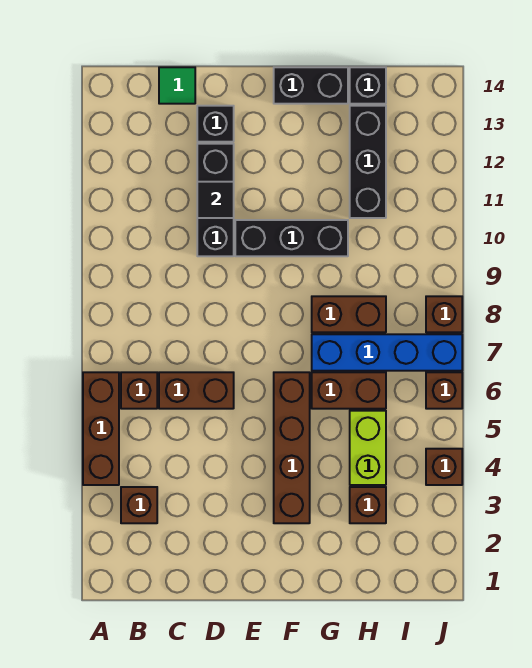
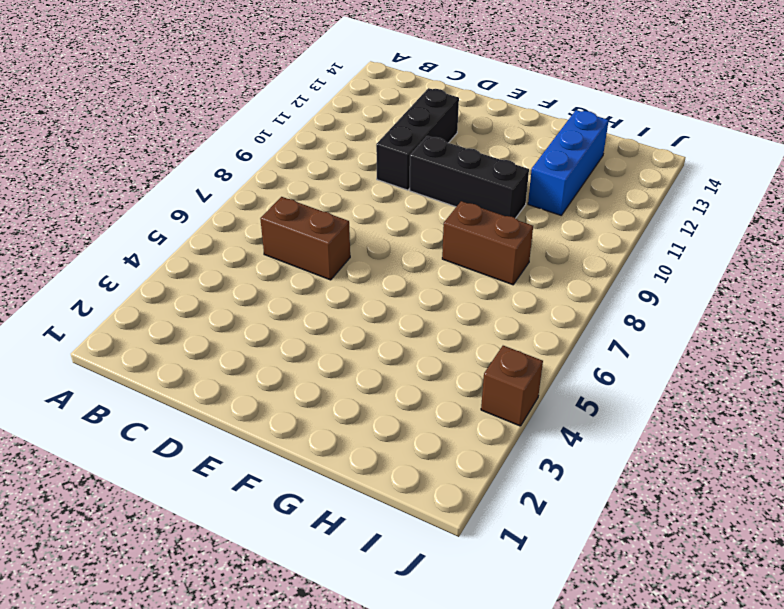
blue 1x3 brick [528,110,609,215] -> black 1x3 brick [350,106,386,218]
none -> brown 1x3 brick [83,372,119,485]
none -> brown 1x1 brick [121,487,157,523]
none -> brown 1x1 brick [121,372,157,409]

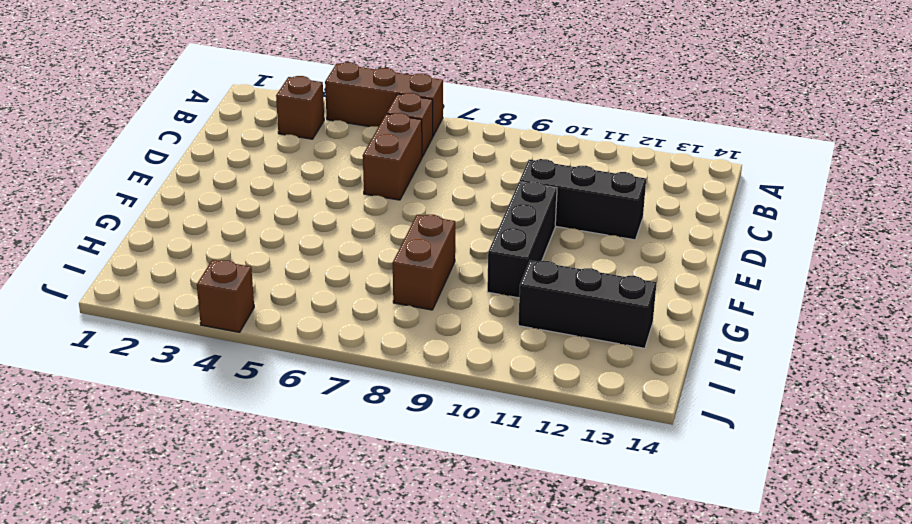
none -> green 1x1 tile [159,67,195,104]
none -> black 1x1 brick [197,106,234,142]
none -> brown 1x4 brick [274,372,310,523]

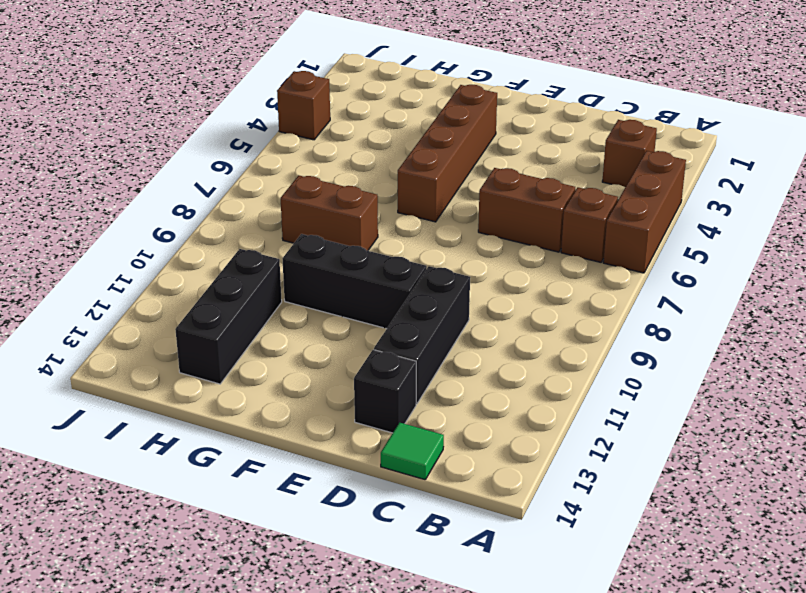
none -> black 1x2 brick [274,67,348,104]
none -> brown 1x2 brick [312,372,386,409]
none -> blue 1x4 brick [312,334,462,371]

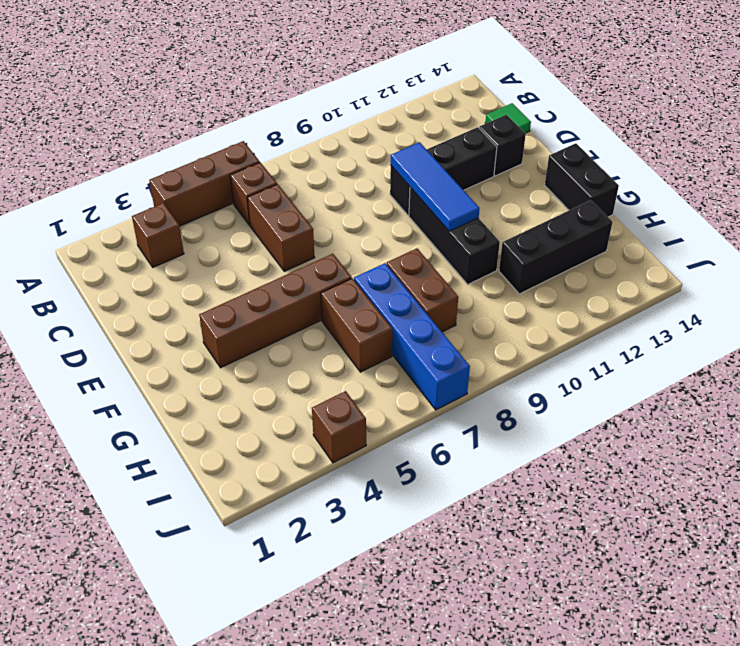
blue 1x3 tile [391,142,479,231] -> none
none -> brown 1x1 brick [350,487,386,523]
none -> lime 1x2 brick [350,411,386,485]
none -> black 1x1 brick [350,67,386,104]

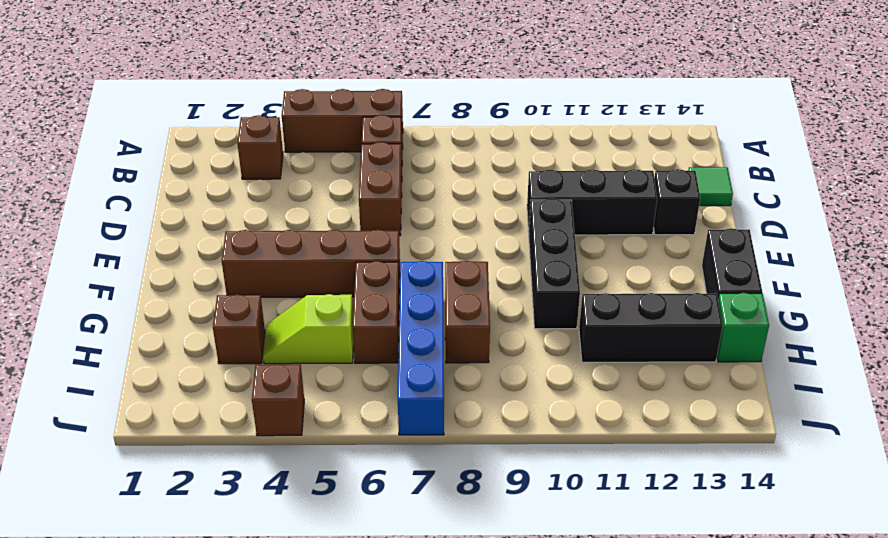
lime 1x2 slope [263,294,354,364] -> lime 1x2 brick [350,411,386,485]
green 1x1 brick [717,293,769,362] -> black 1x1 brick [350,67,386,104]
none -> brown 1x1 brick [426,372,462,409]
none -> brown 1x1 brick [426,296,462,332]
none -> black 1x1 tile [197,182,234,218]

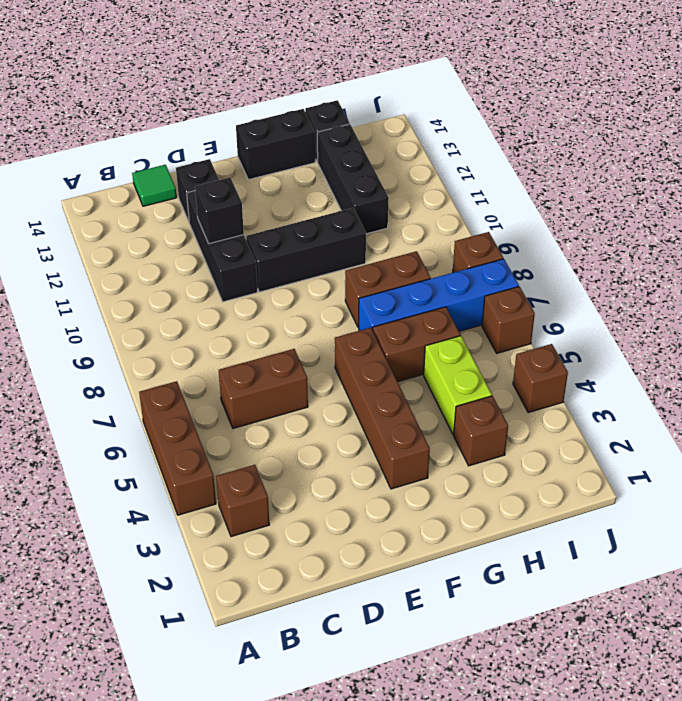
black 1x1 brick [195,178,244,244] -> black 1x1 tile [197,182,234,218]
none -> brown 1x1 brick [121,372,157,409]

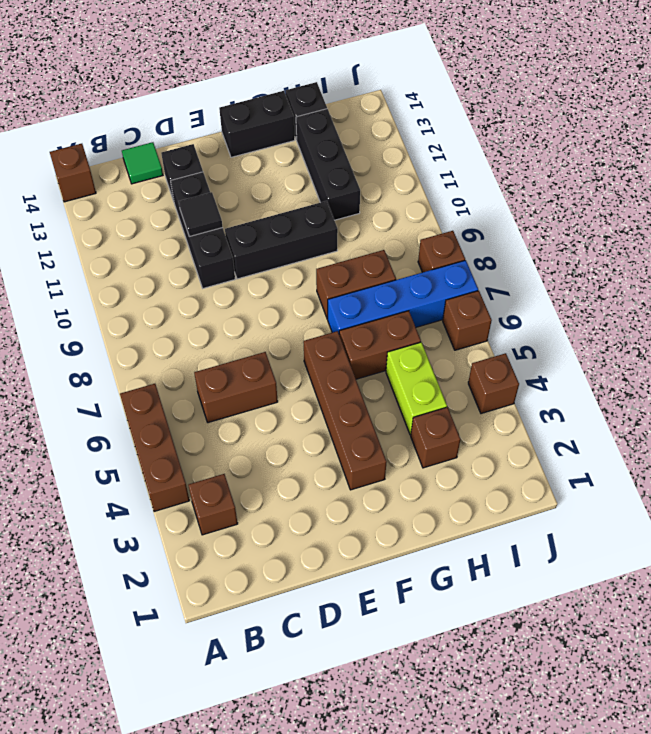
brown 1x1 brick [50,144,96,202] -> brown 1x1 brick moved to [121,372,157,409]

